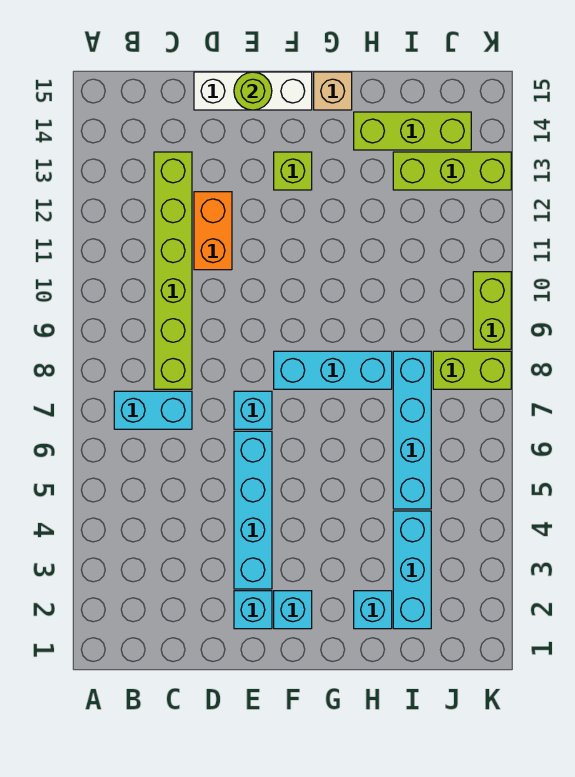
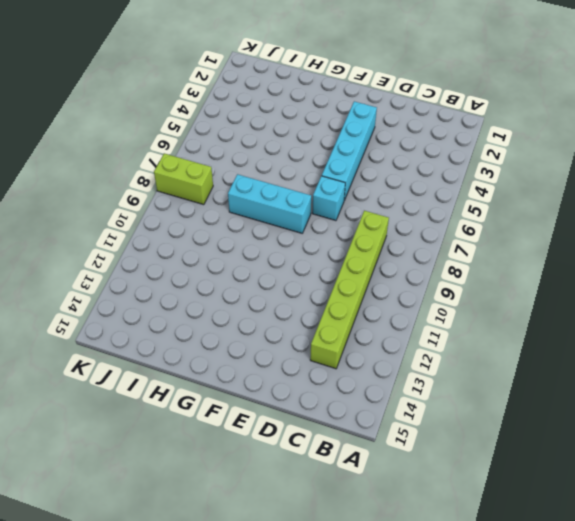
none -> cyan 1x2 brick [114,391,192,429]
none -> orange 1x2 brick [194,192,232,270]
none -> white 1x3 brick [194,72,312,110]

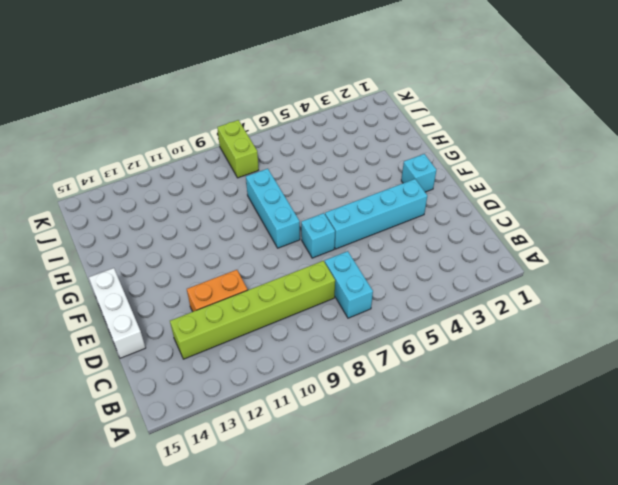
none -> cyan 1x1 brick [234,591,272,629]
none -> lime 1x1 brick [274,152,312,190]
none -> tan 1x1 brick [314,72,352,110]

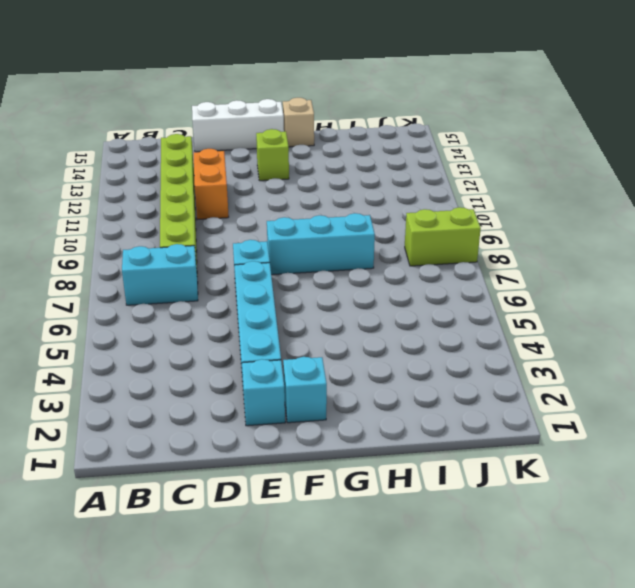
none -> cyan 1x1 brick [354,591,392,629]
none -> lime 1x3 brick [354,112,471,150]
none -> cyan 1x3 brick [393,511,431,629]

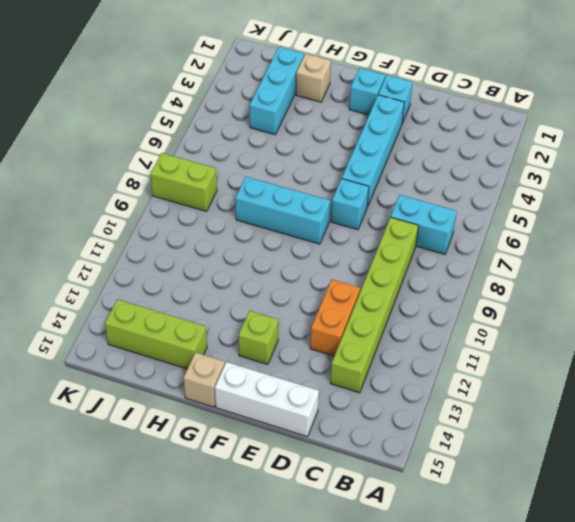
tan 1x1 brick [296,54,331,102] -> cyan 1x1 brick [354,591,392,629]
none -> cyan 1x4 brick [393,351,431,509]
none -> lime 1x3 brick [393,152,511,190]
none -> lime 1x2 brick [473,272,511,349]

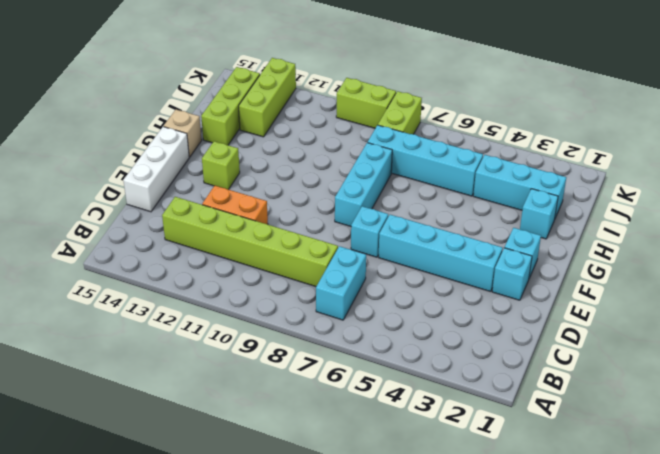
none -> lime 1x1 round brick [234,72,272,110]

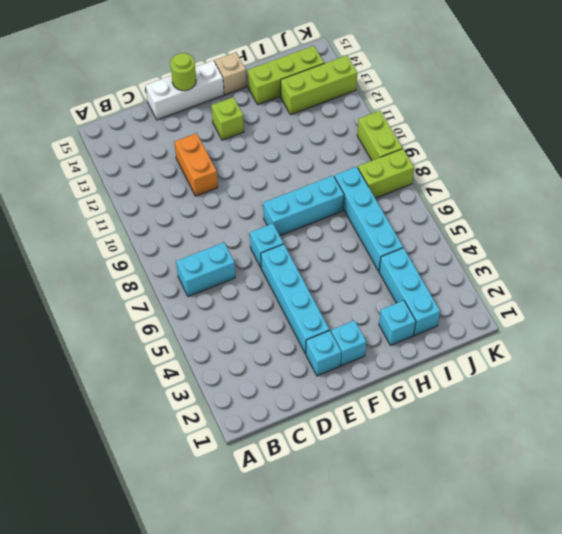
none -> lime 1x6 brick [154,152,192,389]

